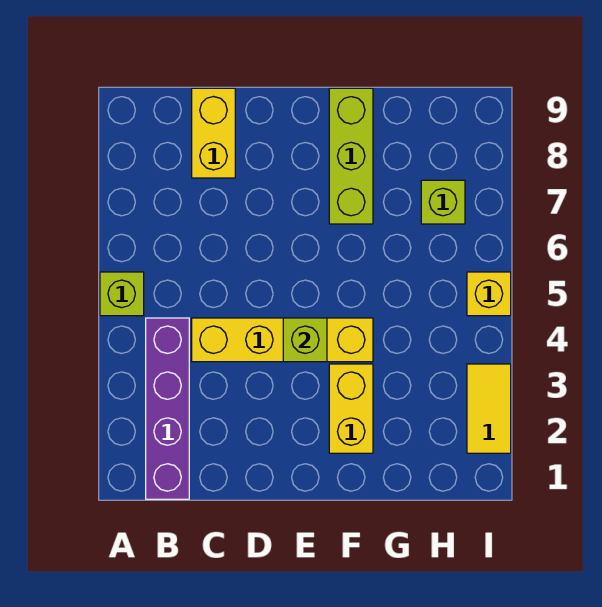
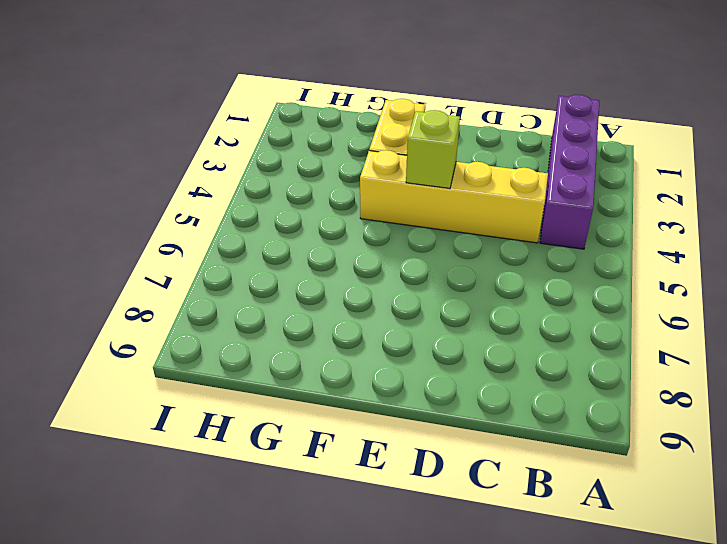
none -> lime 1x1 brick [100,272,144,316]
none -> yellow 1x2 brick [192,88,235,178]

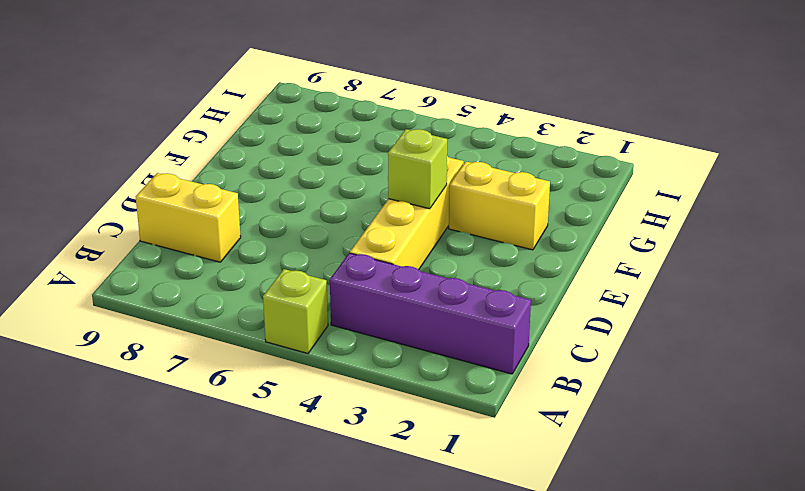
none -> lime 1x3 brick [329,88,373,224]
none -> lime 1x1 brick [421,180,465,224]

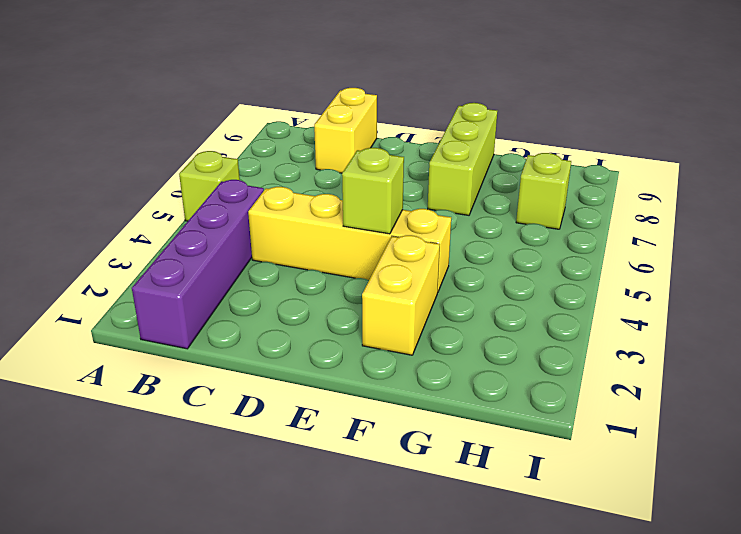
none -> yellow 1x2 tile [467,364,511,453]
none -> yellow 1x1 brick [467,272,511,316]

